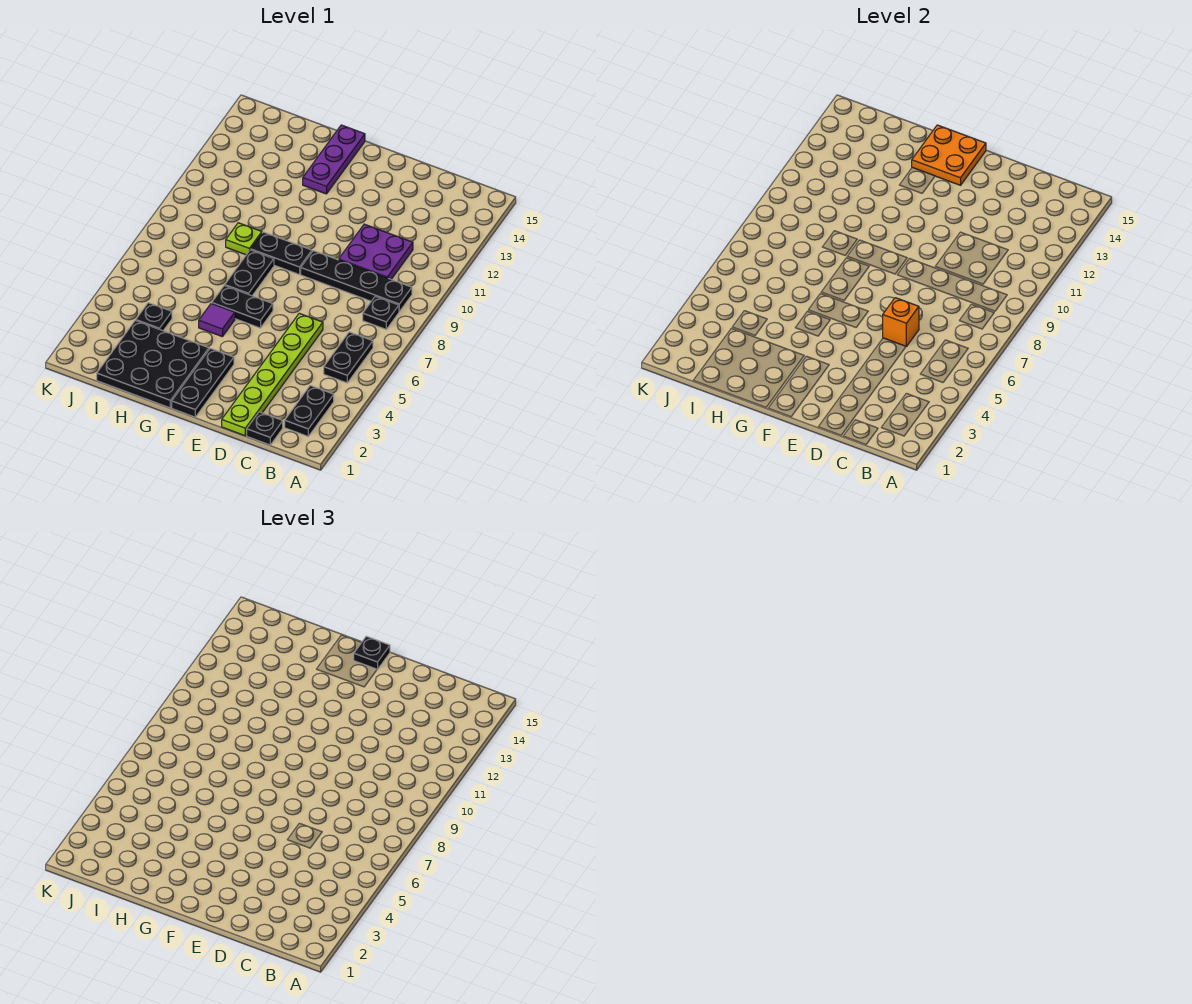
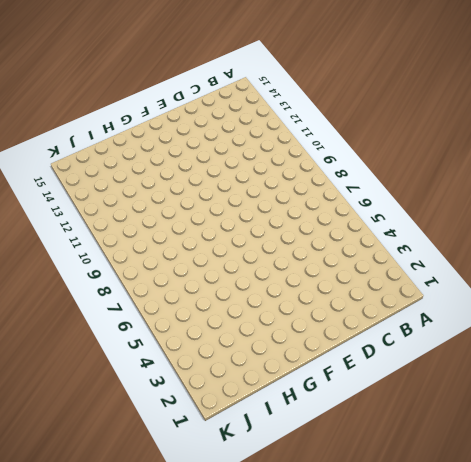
none -> black 1x2 plate [285,386,334,436]
none -> black 1x2 plate [324,332,373,383]
none -> black 1x1 plate [363,296,399,329]

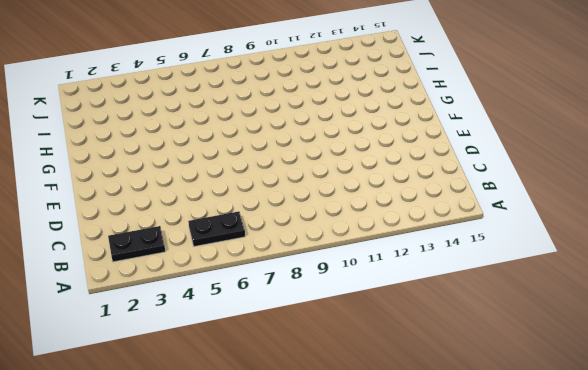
none -> black 1x1 plate [363,296,399,329]
none -> black 1x4 plate [301,251,412,311]
none -> black 1x1 plate [247,412,283,445]

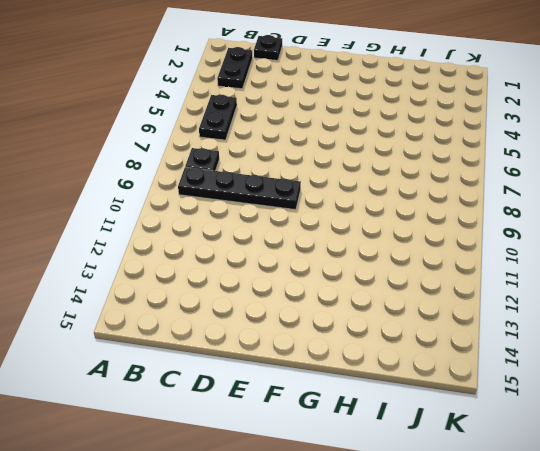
none -> purple 2x2 plate [339,224,413,279]
none -> lime 1x6 plate [222,313,323,436]
none -> black 1x3 plate [172,348,234,417]

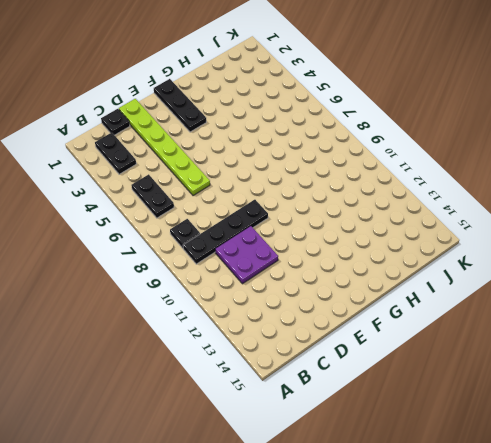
none -> black 1x2 plate [212,285,273,328]
none -> black 1x2 plate [251,232,312,275]
none -> black 3x3 plate [97,320,209,408]

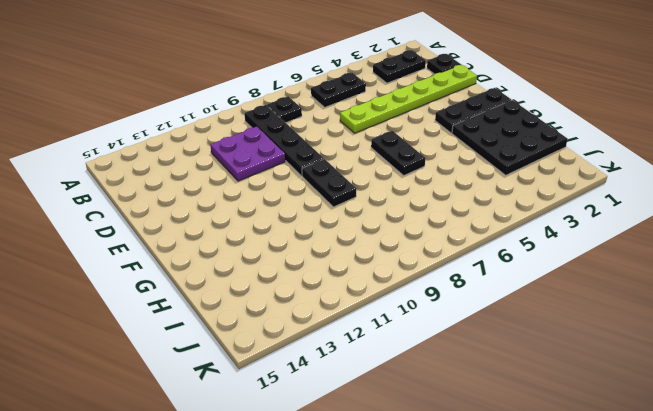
none -> purple 1x1 tile [199,303,235,337]
none -> black 1x2 plate [225,250,274,296]
none -> purple 1x3 plate [303,125,365,194]

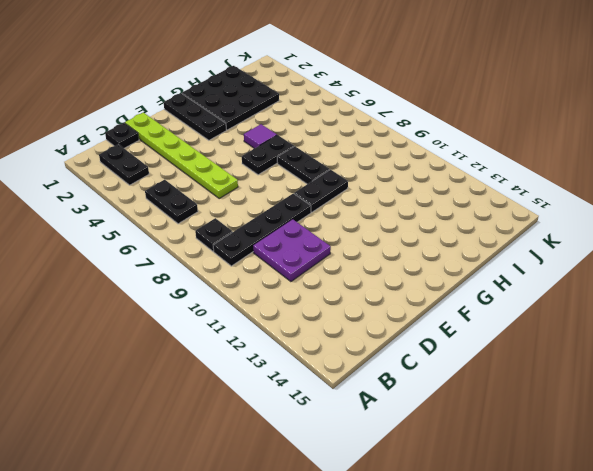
none -> purple 1x3 plate [303,125,365,194]
none -> lime 1x1 plate [226,223,262,255]
none -> black 1x1 plate [136,303,172,331]

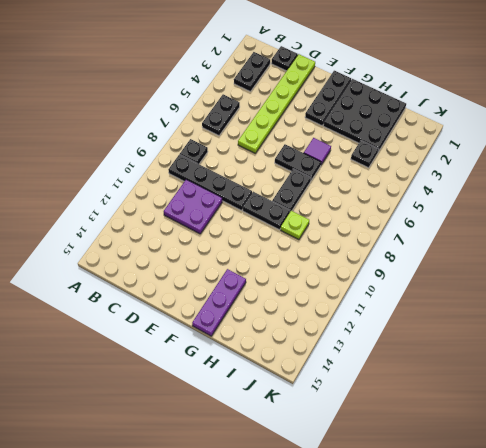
none -> orange 1x1 brick [883,298,919,346]
none -> orange 2x2 plate [912,125,986,185]
none -> black 1x1 plate [354,636,390,670]

